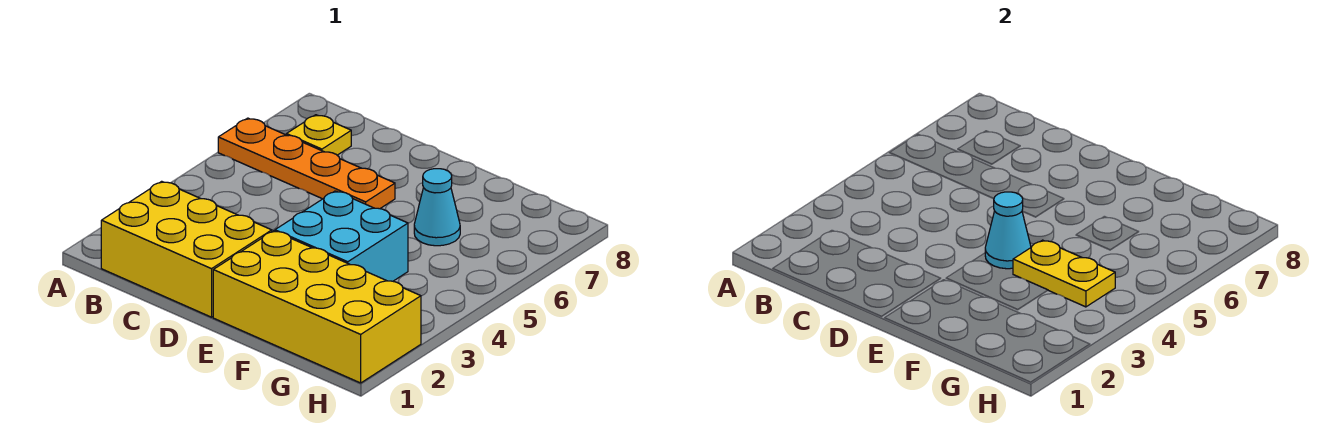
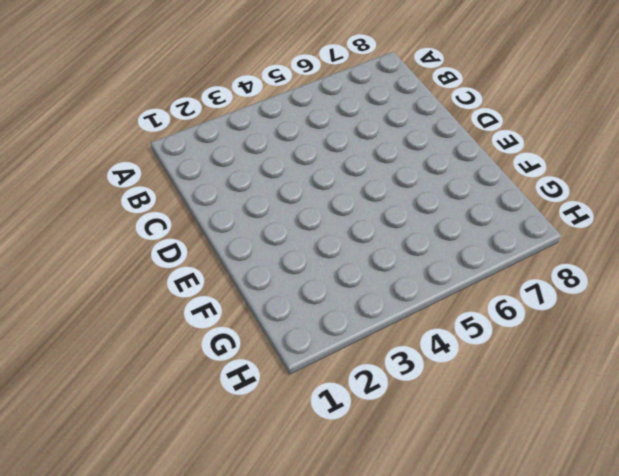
none -> orange 1x4 plate [218,118,395,209]
none -> yellow 2x3 brick [101,181,272,317]

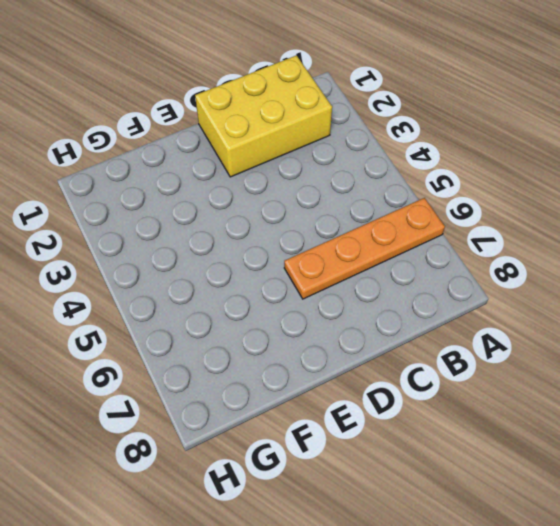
none -> yellow 1x1 plate [286,115,351,155]
none -> yellow 2x4 brick [213,231,421,383]

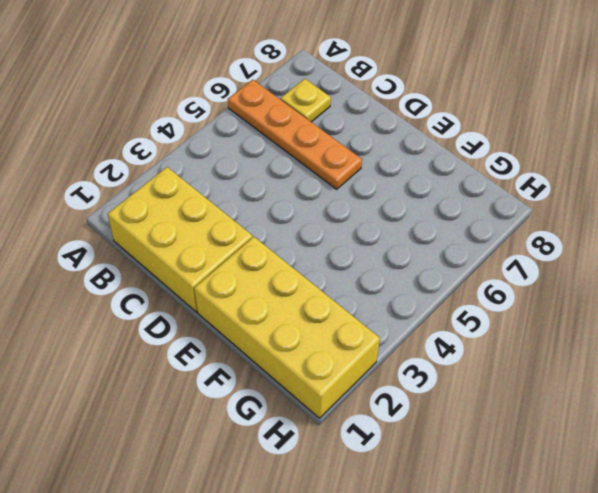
none -> cyan 2x2 brick [275,191,408,281]
none -> cyan 1x1 cone [414,169,460,246]

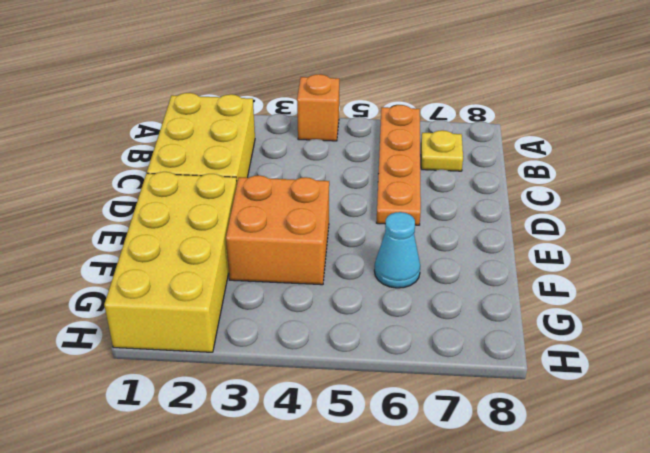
orange 1x1 brick [297,74,339,141] -> none
orange 2x2 brick [226,175,329,285] -> cyan 2x2 brick [275,191,408,281]
none -> cyan 1x1 cone [985,192,1031,269]
none -> yellow 1x2 plate [1013,240,1115,307]

